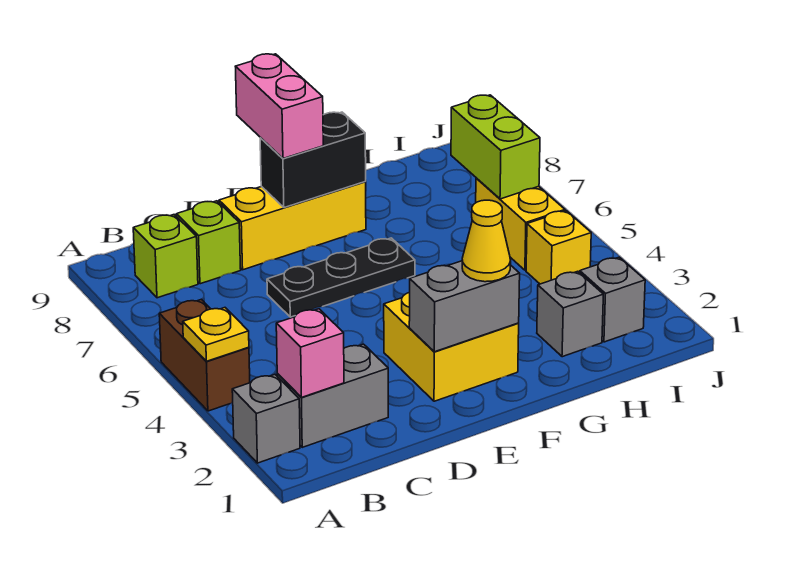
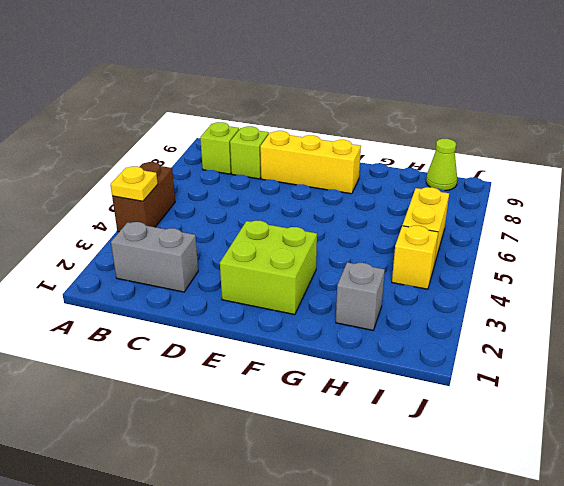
lime 2x2 brick [220,221,317,315] -> yellow 2x2 brick [384,292,519,401]
lime 1x1 cone [426,139,457,191] -> none
none -> grey 1x1 brick [232,375,300,463]
none -> black 1x3 plate [267,238,415,317]
none -> grey 1x1 brick [580,257,645,342]

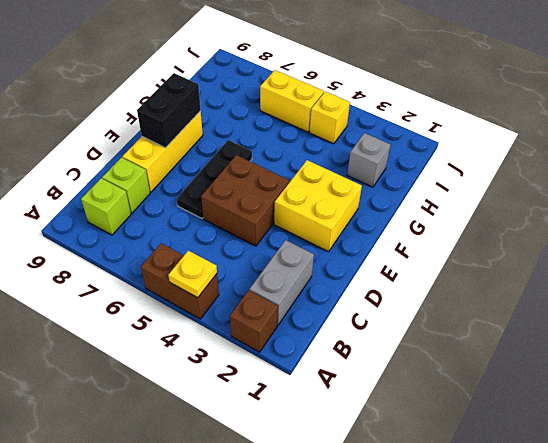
brown 1x1 brick [230,290,278,352] -> grey 1x1 brick [232,375,300,463]
brown 2x2 brick [201,155,289,246] -> none
none -> grey 1x1 brick [580,257,645,342]
none -> pink 1x1 brick [276,309,344,397]
none -> grey 1x2 brick [409,261,520,352]

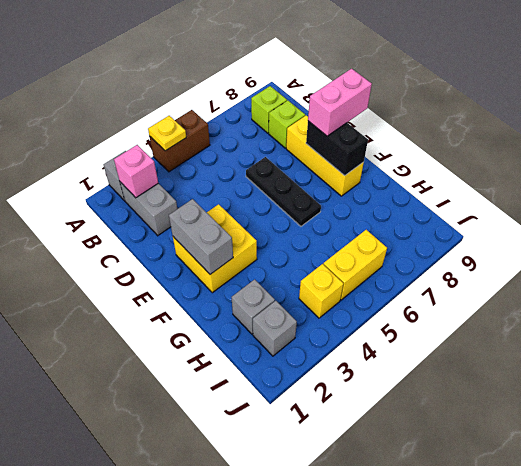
none -> lime 1x2 brick [451,95,540,199]
none -> yellow 1x1 cone [462,200,511,282]

